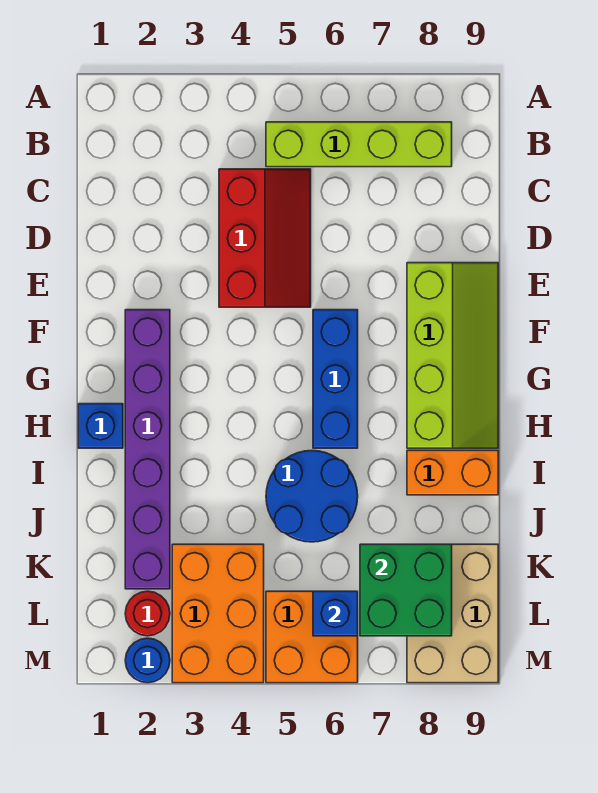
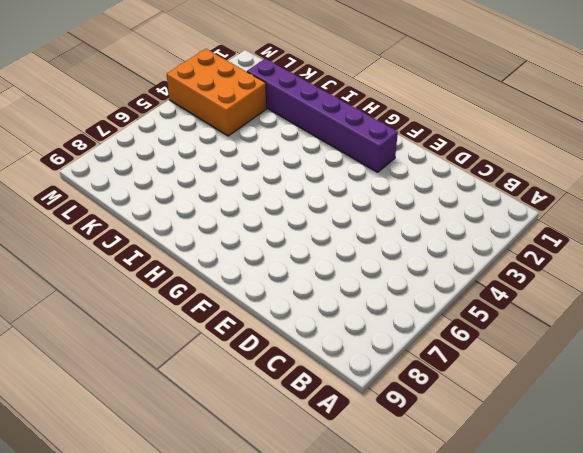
none -> lime 1x4 brick [266,122,452,167]
none -> red 2x3 slope [219,169,311,307]
none -> lime 2x4 slope [407,263,498,448]

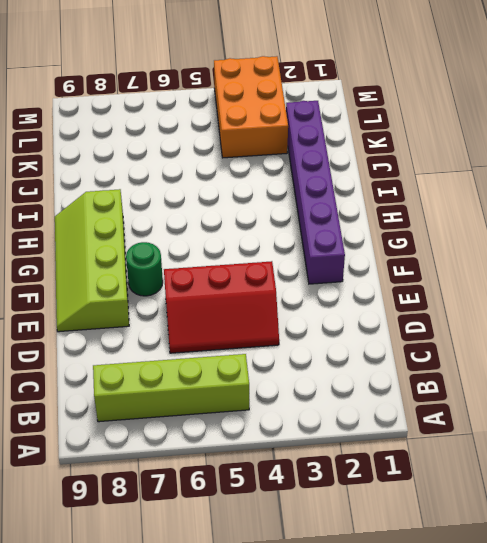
red 2x3 slope [164,261,279,353] -> red 2x3 slope turned to [219,169,311,307]
green 1x1 round brick [126,242,163,296] -> none
none -> blue 1x3 brick [313,310,358,448]
none -> blue 1x1 brick [78,404,123,448]
none -> blue 2x2 round brick [266,450,358,542]

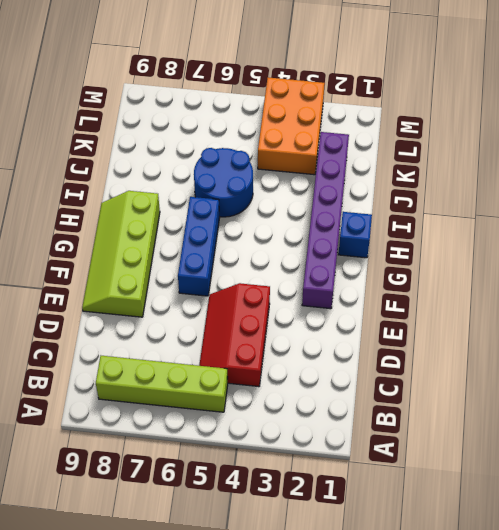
none -> orange 1x2 brick [407,450,498,495]
none -> tan 2x3 brick [407,544,498,683]
none -> red 1x1 round brick [125,591,170,636]

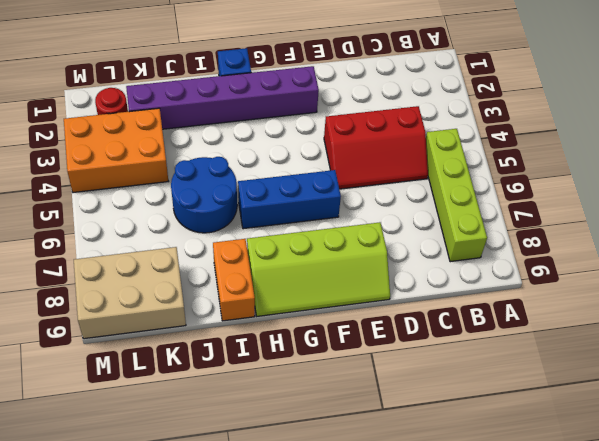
none -> orange 2x2 brick [266,591,358,683]
none -> blue 1x1 round brick [125,638,170,683]
none -> green 2x2 brick [360,544,452,636]

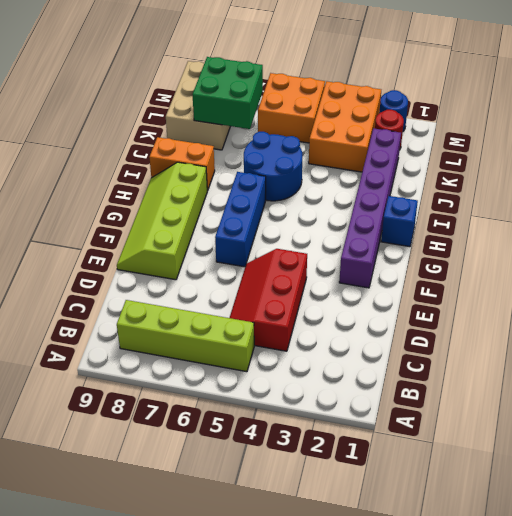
none -> blue 1x1 brick [313,591,358,636]

